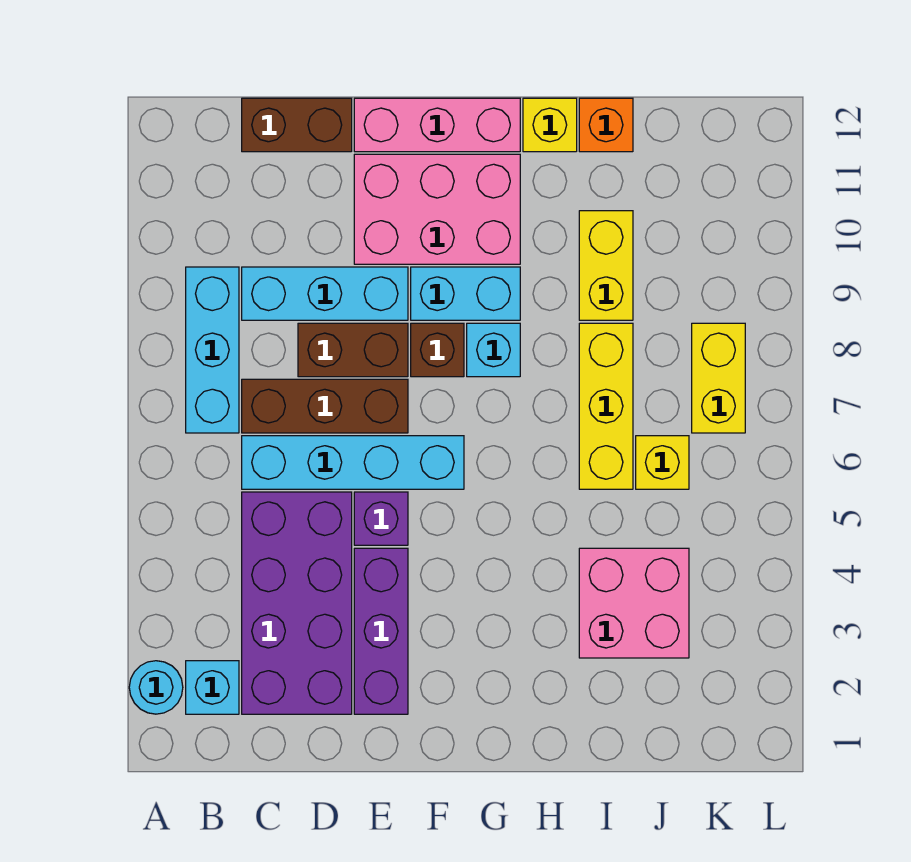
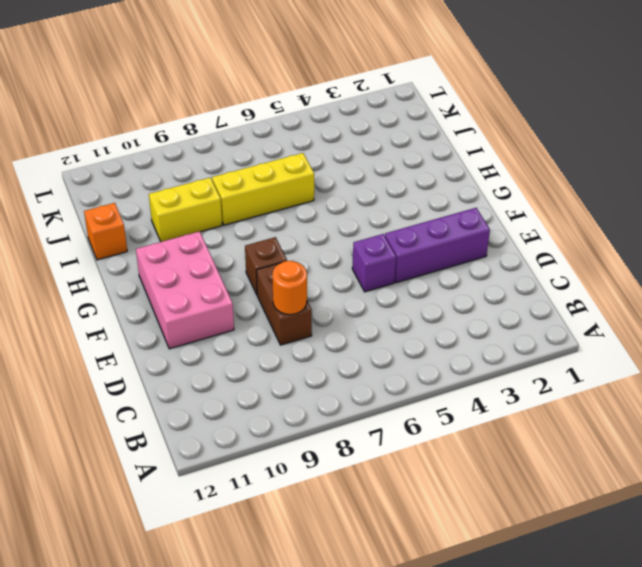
orange 1x1 round brick [272,261,307,315] -> none
none -> cyan 1x1 round brick [129,661,183,714]
none -> cyan 1x1 brick [186,661,239,714]
none -> cyan 1x3 brick [186,267,239,433]

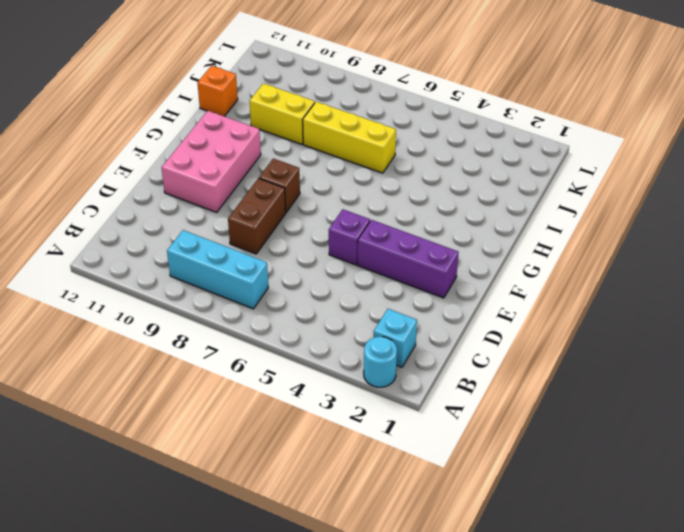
none -> purple 2x4 brick [242,492,352,714]
none -> cyan 1x4 brick [242,436,464,489]
none -> brown 1x3 brick [242,379,408,433]

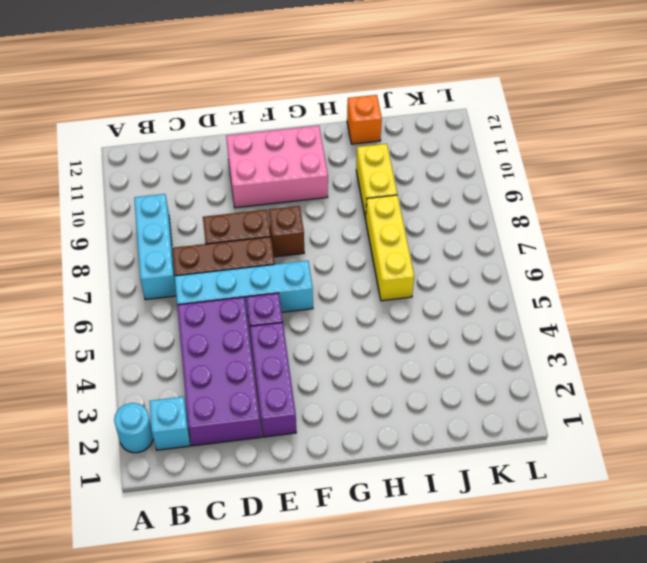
none -> cyan 1x3 brick [242,267,408,320]
none -> brown 1x2 brick [242,98,352,152]
none -> pink 1x3 brick [354,98,520,152]

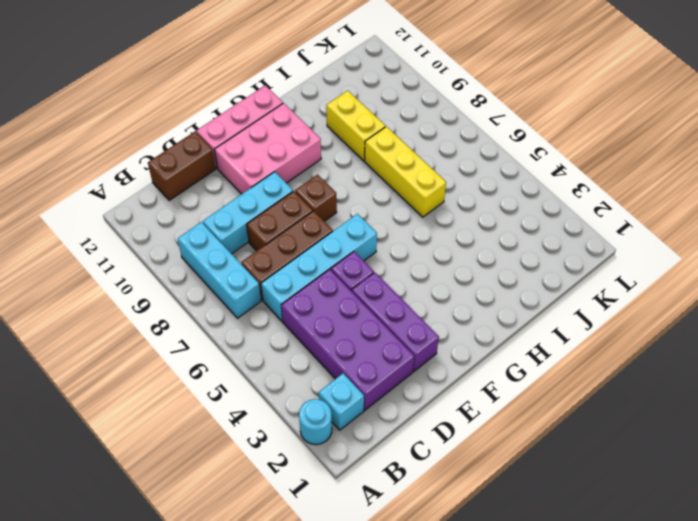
none -> cyan 1x2 brick [411,267,520,320]
none -> cyan 1x1 brick [467,323,520,377]
none -> yellow 1x1 brick [523,98,577,152]

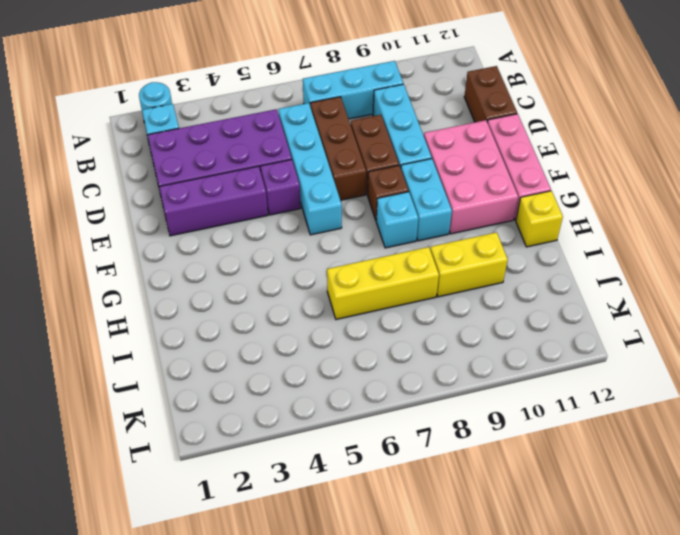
none -> pink 2x2 brick [579,548,689,658]
none -> orange 1x1 brick [579,98,633,152]
none -> yellow 1x1 brick [636,436,689,489]

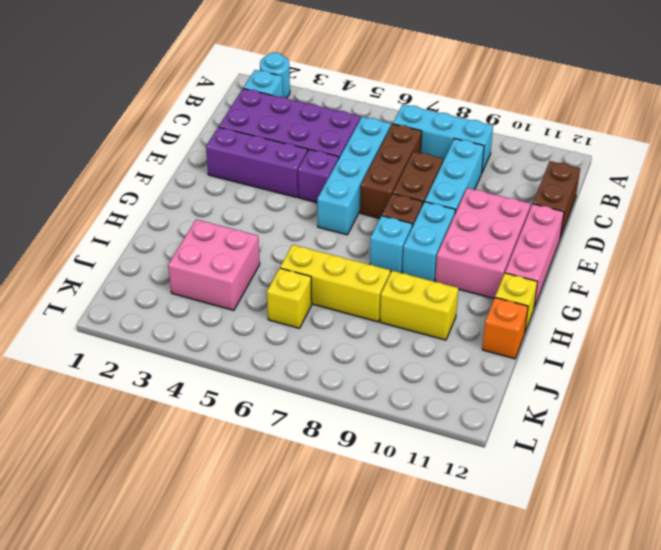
none -> yellow 1x2 brick [692,323,745,433]

